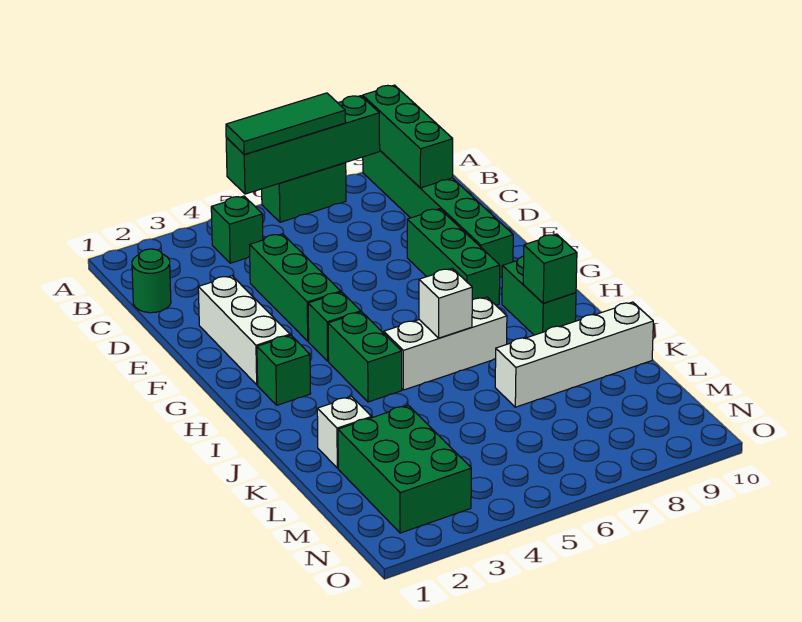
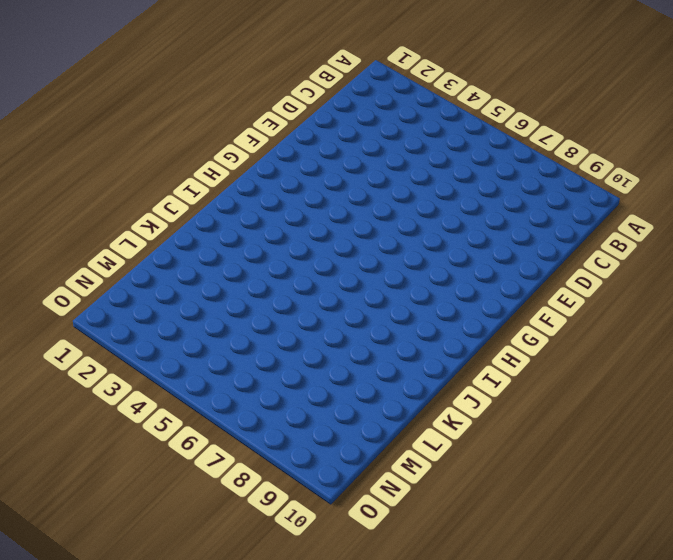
none -> green 1x2 brick [262,163,346,222]
none -> green 1x6 brick [363,151,513,277]
none -> green 1x1 brick [211,196,263,263]

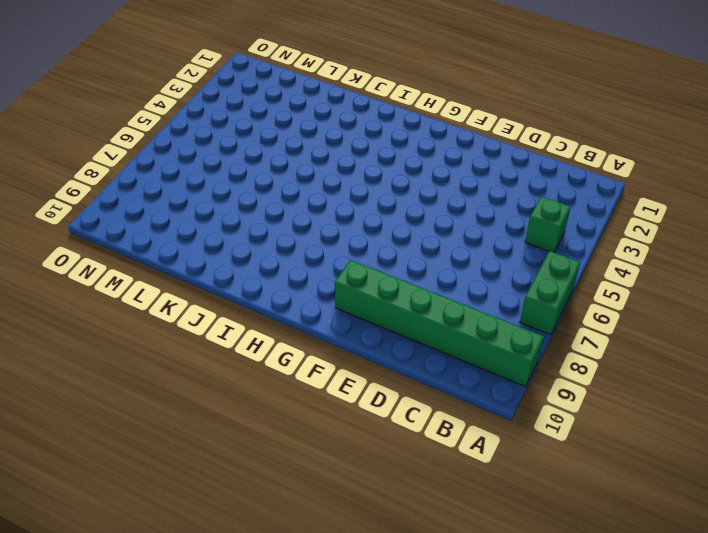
none -> green 1x1 round brick [132,249,171,313]
none -> green 1x3 brick [250,234,341,341]
none -> white 1x3 brick [198,276,290,385]

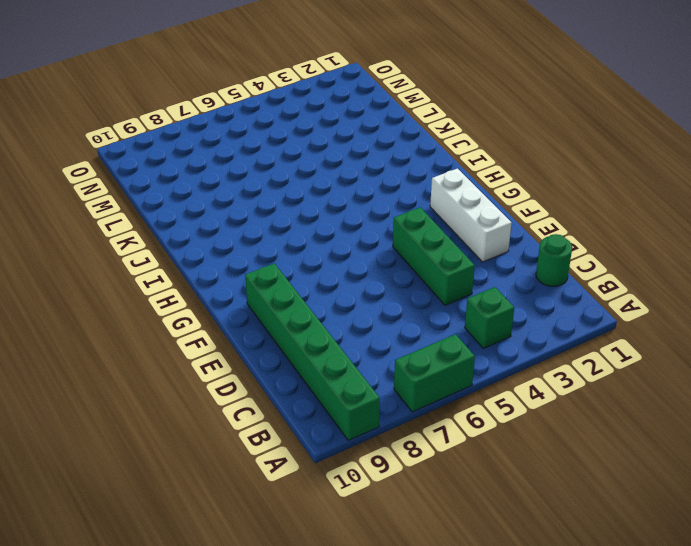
none -> green 1x3 brick [407,209,500,305]
none -> green 1x1 brick [308,292,361,361]
none -> green 1x1 brick [257,335,311,405]

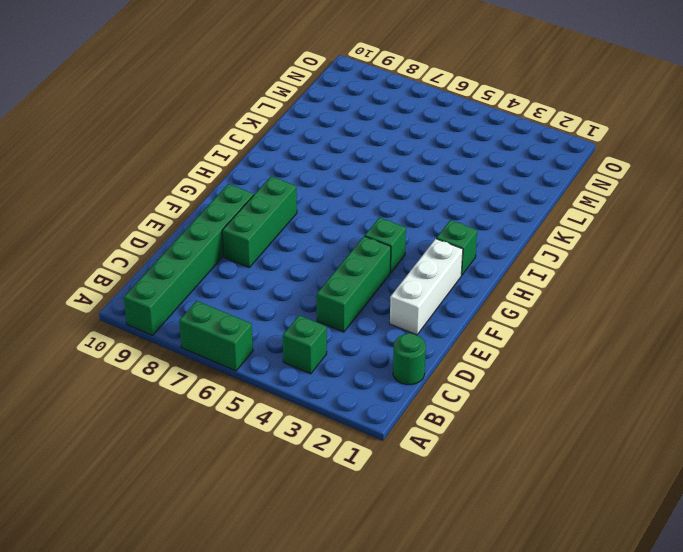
none -> green 1x2 brick [328,312,402,402]
none -> green 1x2 brick [502,256,576,335]
none -> white 1x3 brick [384,297,507,390]

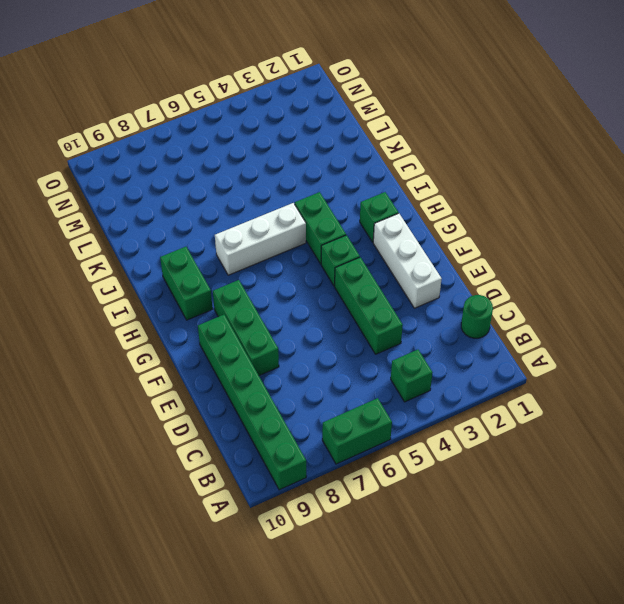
none -> white 1x1 brick [317,397,372,468]
none -> white 1x4 brick [495,302,653,407]
none -> green 2x3 brick [338,405,471,533]

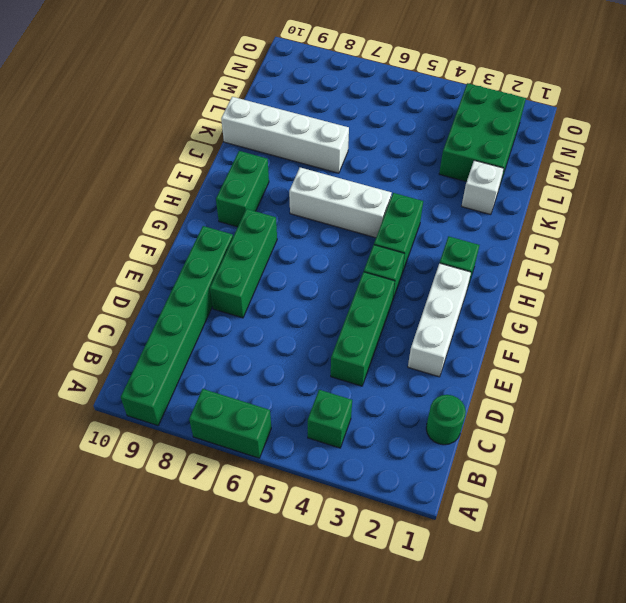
none -> green 1x4 brick [226,96,380,194]
none -> green 1x3 brick [363,85,453,188]
none -> white 1x1 brick [419,268,472,338]

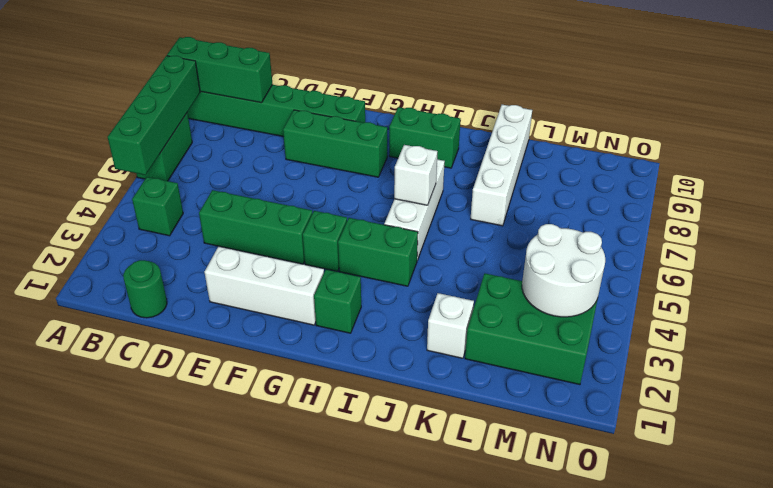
white 2x2 round brick [522,224,605,317] -> none
none -> green 1x1 brick [523,234,577,303]
none -> green 1x3 tile [226,93,346,155]

